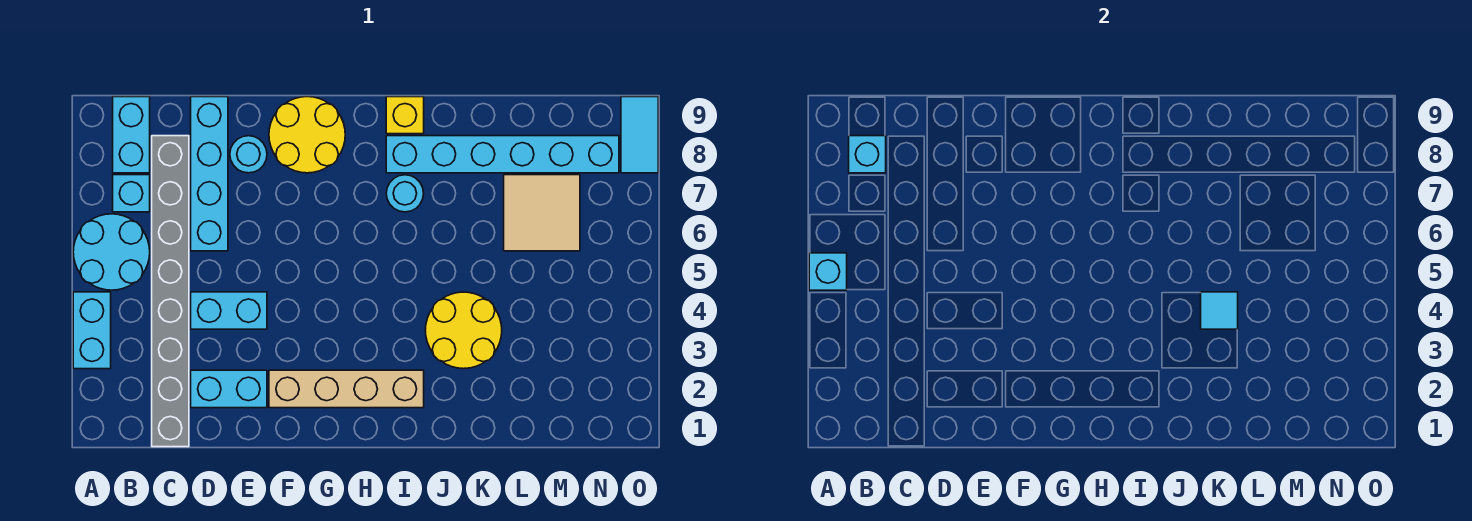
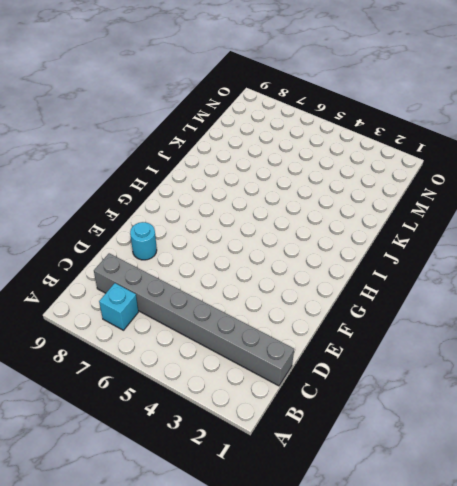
none -> cyan 1x2 brick [73,292,111,369]
none -> cyan 2x2 round brick [73,214,150,290]
none -> cyan 1x2 brick [113,97,150,173]

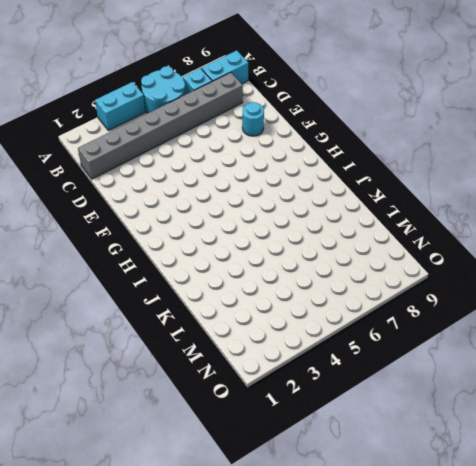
none -> cyan 1x2 brick [191,370,267,408]
none -> cyan 1x2 brick [191,292,267,329]
none -> cyan 1x4 brick [191,97,228,251]

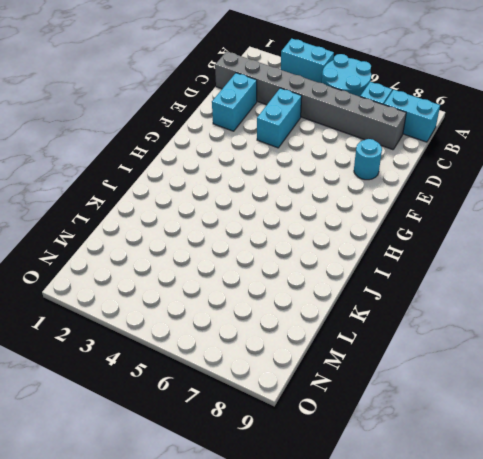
none -> cyan 1x4 brick [191,97,228,251]
none -> tan 1x4 brick [269,370,424,408]
none -> yellow 2x2 round brick [269,97,345,173]

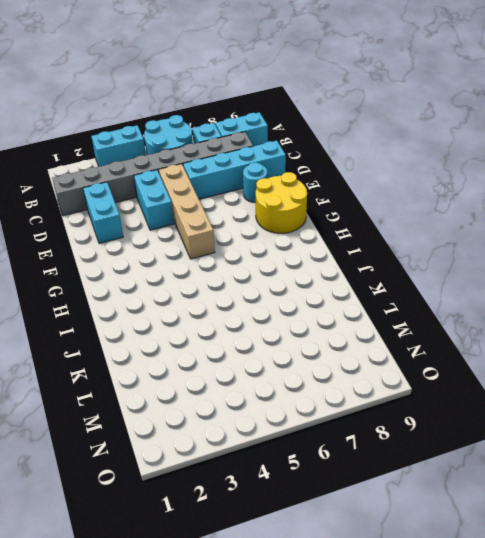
tan 1x4 brick [159,164,215,259] -> tan 1x4 brick moved to [269,370,424,408]
none -> cyan 1x1 round brick [386,175,424,212]
none -> cyan 1x6 brick [386,136,619,173]
none -> yellow 1x1 brick [386,97,424,134]

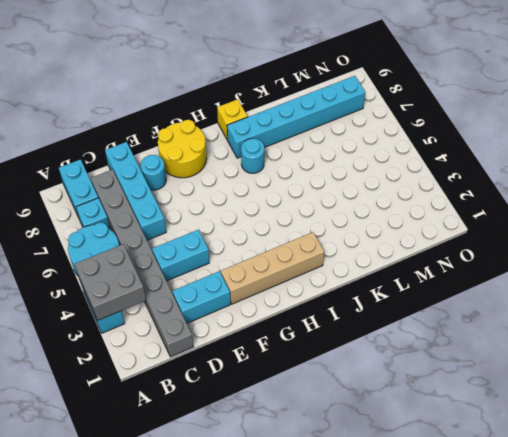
grey 2x2 brick [75,244,146,320] -> none
none -> yellow 2x2 round brick [425,292,502,369]
none -> tan 2x2 tile [504,175,580,251]
none -> cyan 1x2 tile [621,97,658,173]

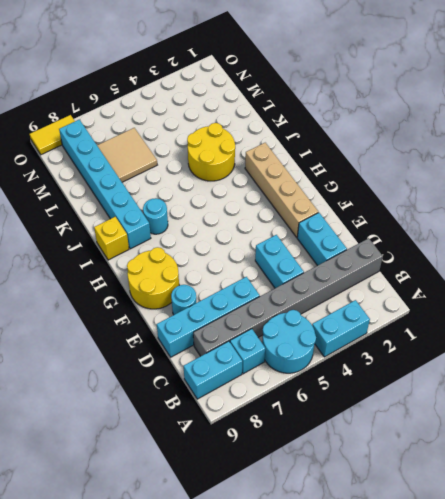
yellow 1x2 tile [30,115,75,155] -> cyan 1x2 tile [621,97,658,173]
none -> cyan 1x1 brick [809,253,847,290]
none -> cyan 1x1 brick [849,136,886,173]
none -> cyan 1x1 tile [1201,292,1238,329]

